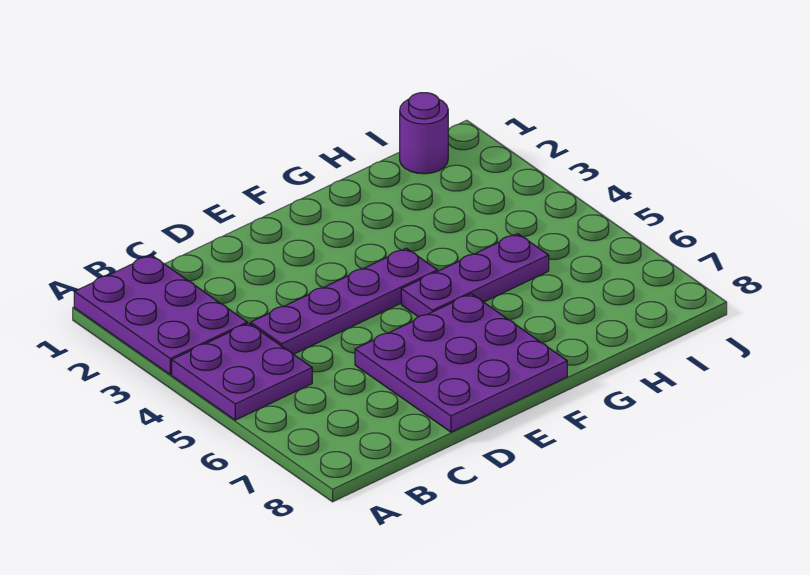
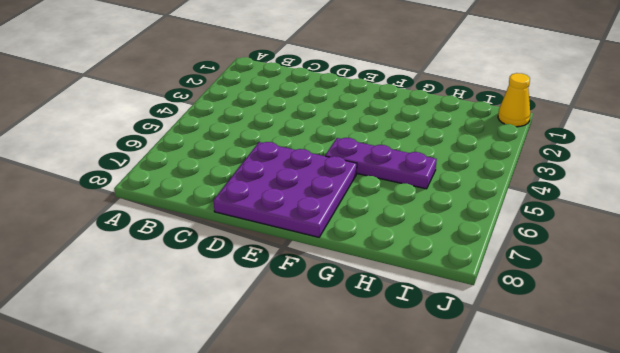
yellow 1x1 cone [498,73,530,127] -> none
none -> purple 2x3 plate [74,255,247,375]
none -> purple 2x2 plate [172,323,312,420]

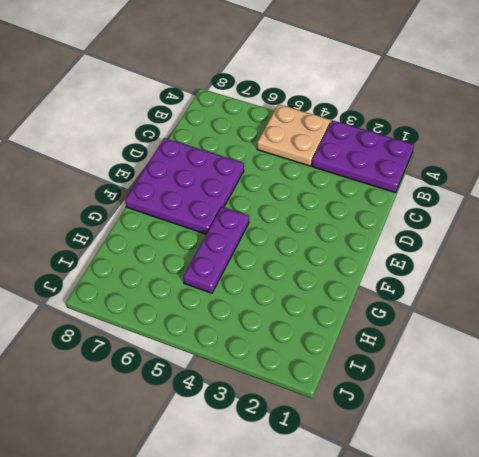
tan 2x2 plate [257,104,331,166] -> purple 2x2 plate [172,323,312,420]
none -> purple 1x4 plate [251,248,437,354]
none -> purple 1x1 round brick [400,93,448,174]

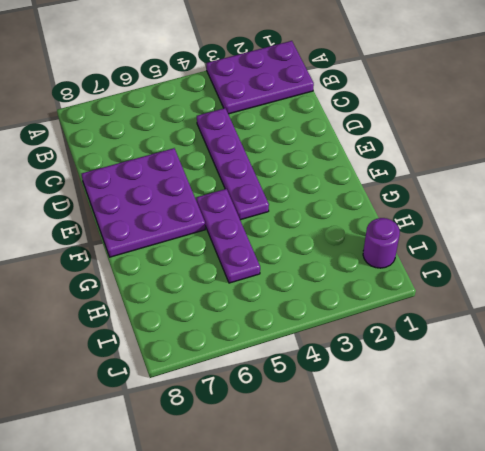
none -> purple 2x2 plate [172,323,312,420]

